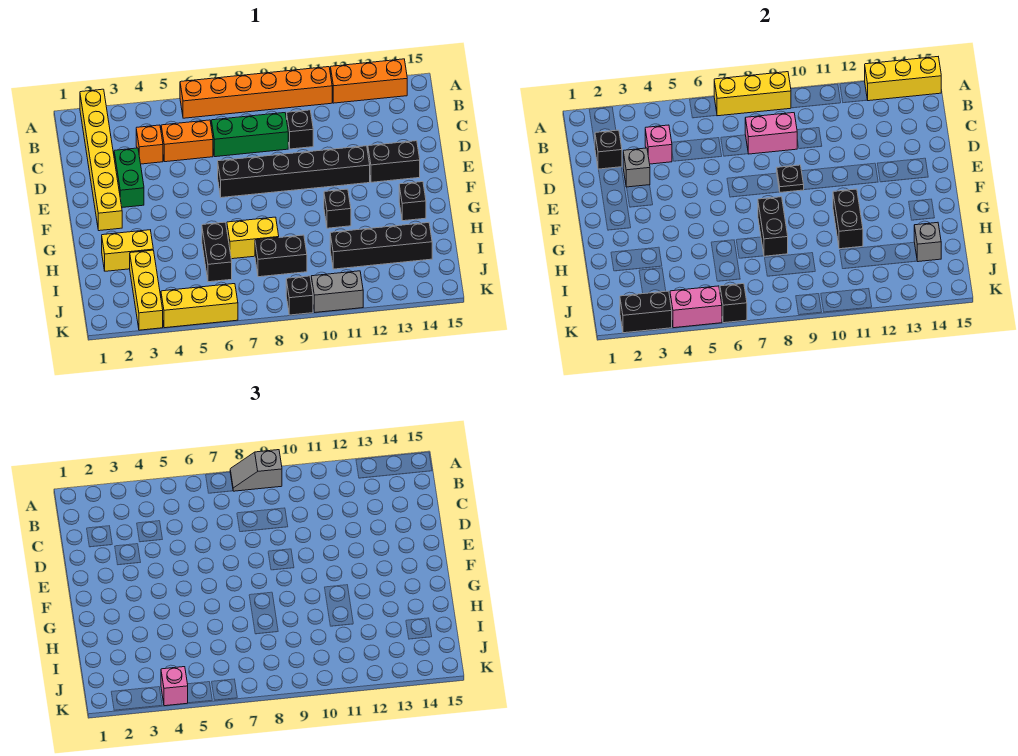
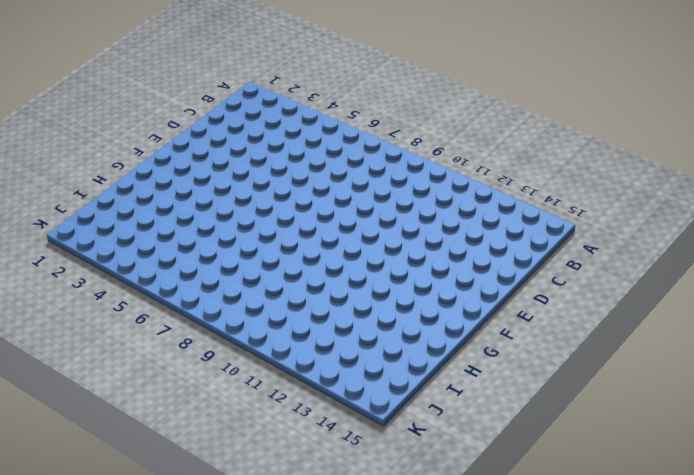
none -> yellow 1x6 brick [80,89,122,231]
none -> orange 1x6 brick [180,67,332,118]
none -> orange 1x3 brick [331,59,407,103]
none -> orange 1x1 brick [136,125,163,164]

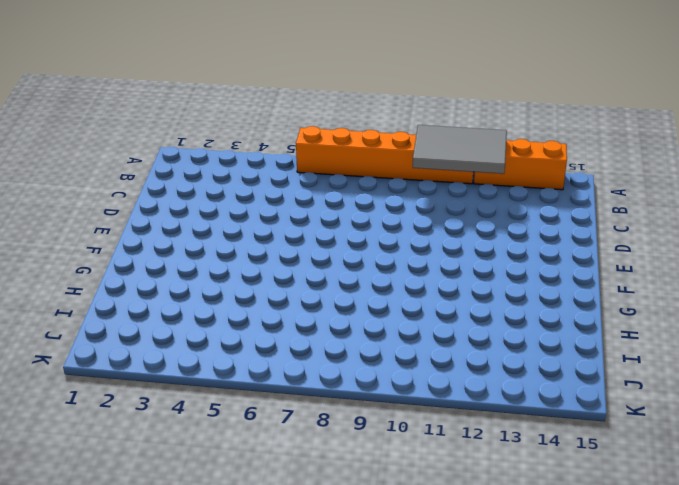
grey 2x3 tile [413,125,507,174] -> none
none -> yellow 1x6 brick [80,89,122,231]
none -> orange 1x1 brick [136,125,163,164]
none -> orange 1x2 brick [161,120,213,162]
none -> green 1x3 brick [211,113,288,157]

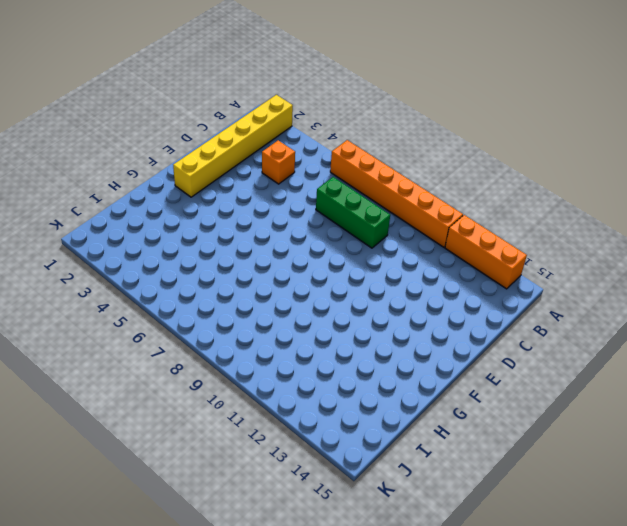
none -> orange 1x2 brick [161,120,213,162]
none -> black 1x1 brick [287,110,313,149]
none -> green 1x2 brick [114,148,144,207]
none -> black 1x6 brick [218,146,370,198]

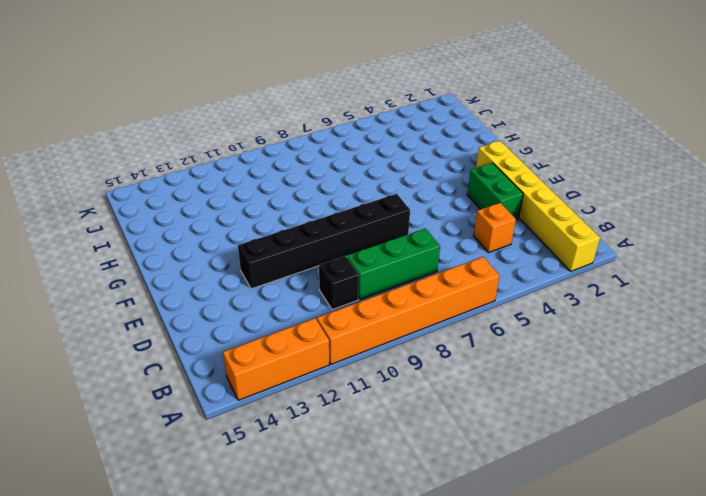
none -> orange 1x2 brick [161,120,213,162]
none -> black 1x2 brick [368,141,420,182]
none -> black 1x1 brick [324,189,351,228]
none -> black 1x1 brick [399,182,426,221]

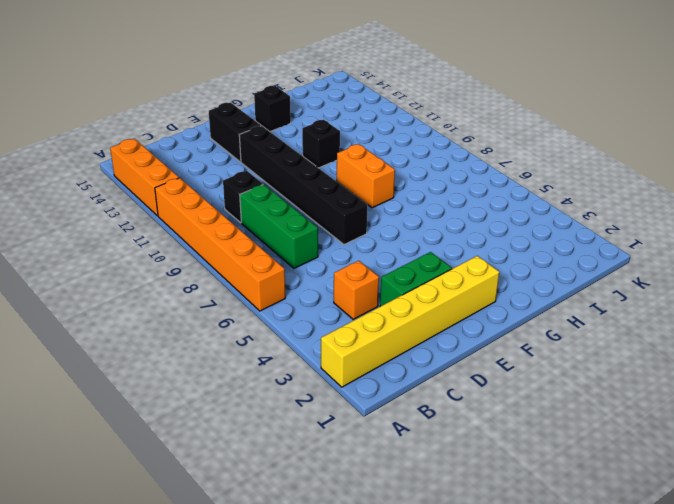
orange 1x2 brick [337,144,395,208] -> orange 1x2 brick moved to [161,120,213,162]
none -> yellow 1x2 brick [102,230,153,271]
none -> black 1x2 brick [202,222,232,282]
none -> yellow 1x2 brick [227,217,279,259]
none -> yellow 1x3 brick [130,250,163,330]

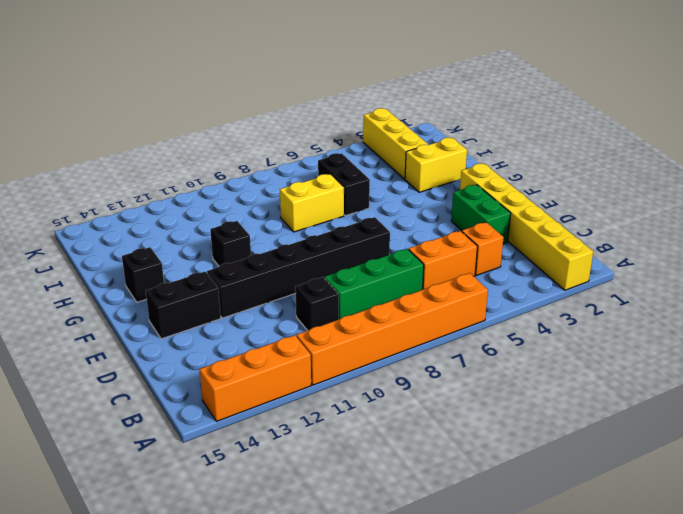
none -> black 1x2 brick [255,235,307,277]
none -> black 1x4 brick [330,222,432,269]
none -> yellow 1x3 brick [161,284,238,328]
none -> black 1x1 brick [286,276,313,315]

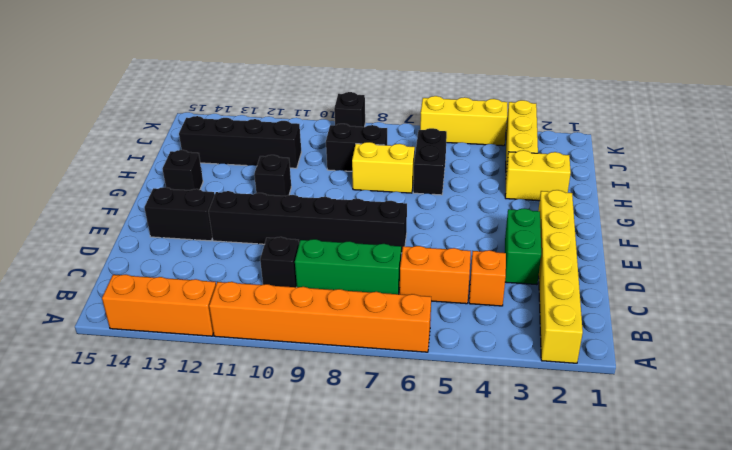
none -> grey 1x2 brick [311,271,363,312]
none -> yellow 1x3 brick [714,72,791,116]
none -> yellow 1x3 brick [865,57,941,101]
none -> black 1x1 brick [595,130,622,169]

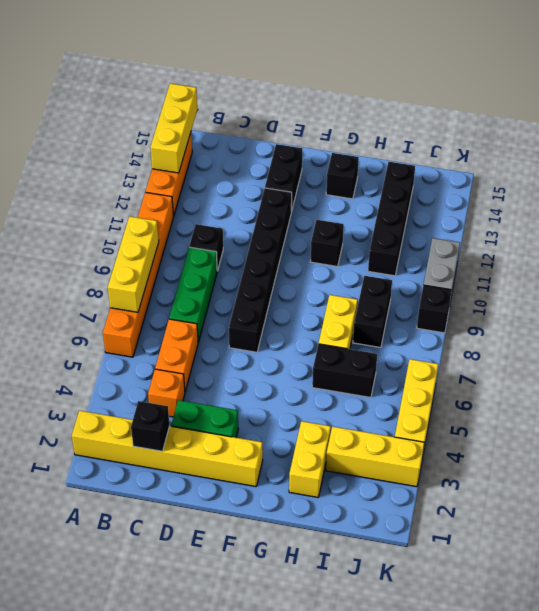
none -> pink 1x1 brick [645,125,672,164]
none -> pink 1x2 brick [745,113,797,154]
none -> grey 1x1 brick [623,148,650,187]
none -> black 1x1 plate [777,165,804,192]

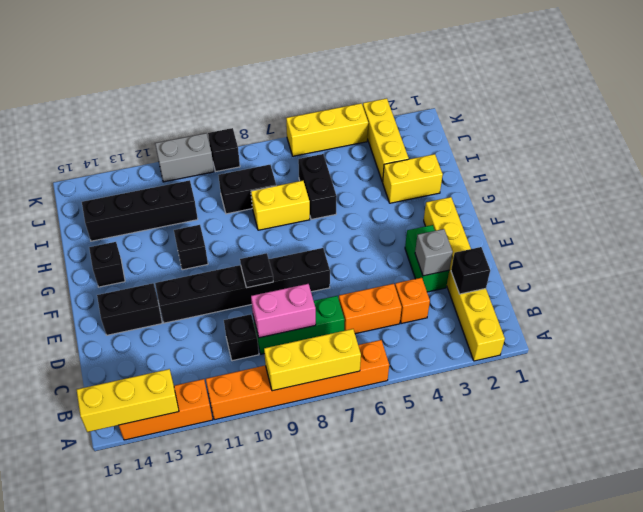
none -> pink 1x1 brick [645,125,672,164]
none -> black 1x2 brick [758,197,788,256]
none -> black 1x2 brick [833,189,863,249]
none -> grey 1x1 brick [914,222,941,262]

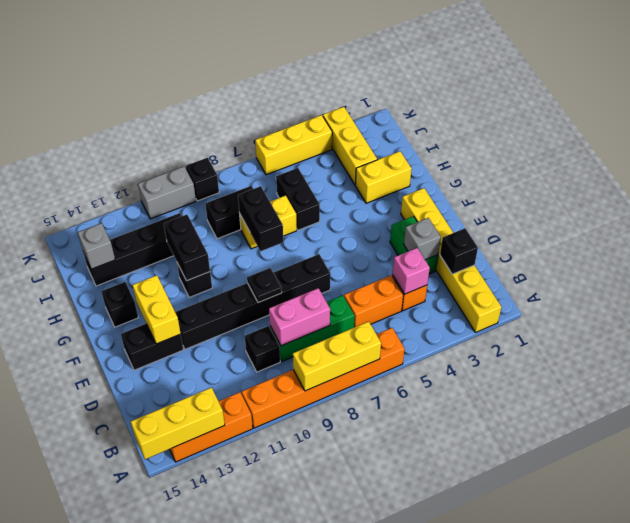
yellow 1x2 brick [133,275,181,344] -> none
none -> black 1x2 brick [620,291,672,333]
none -> pink 1x2 brick [670,286,722,328]
none -> black 1x1 brick [720,284,747,323]
none -> grey 1x2 slope [230,450,282,491]

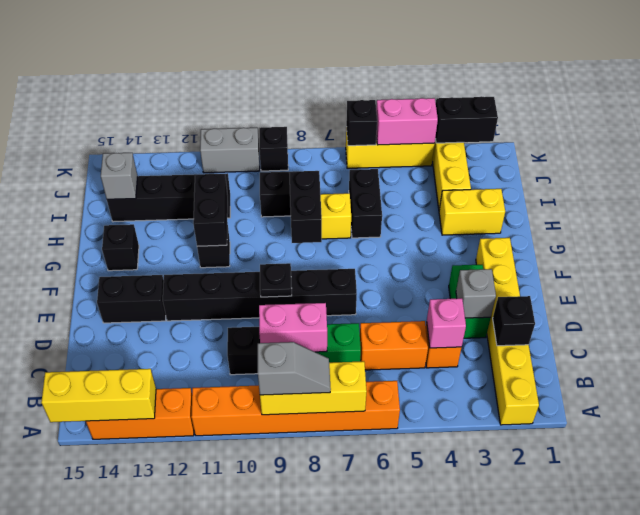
none -> pink 1x1 brick [161,667,188,706]

